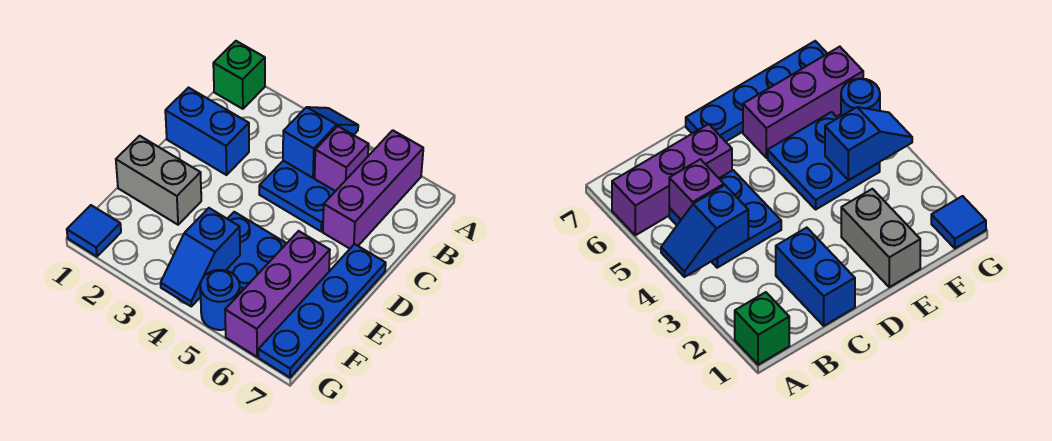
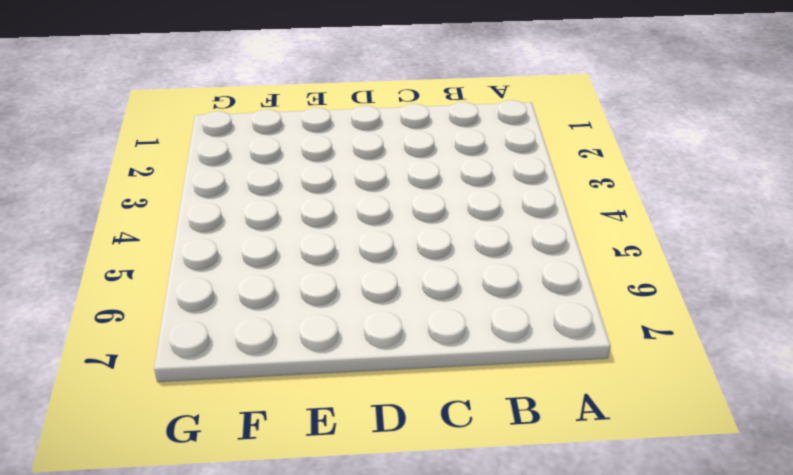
none -> green 1x1 brick [213,41,265,109]
none -> purple 1x3 brick [323,130,423,249]
none -> blue 2x2 plate [259,161,335,231]

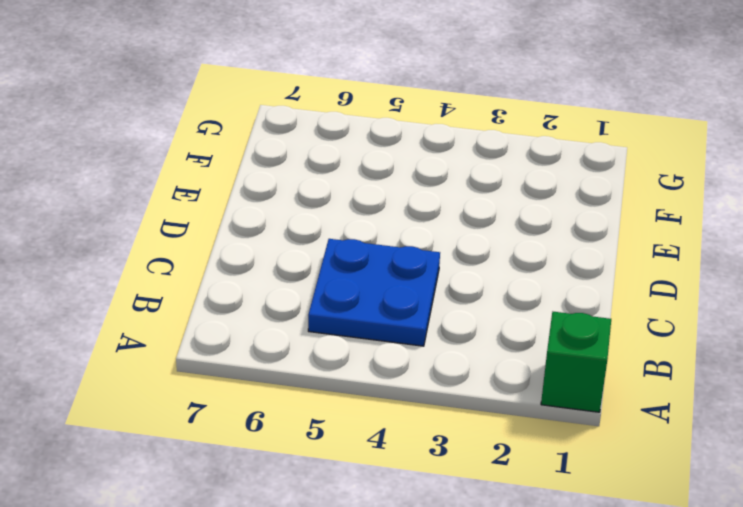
none -> purple 1x3 brick [323,130,423,249]
none -> blue 1x2 brick [165,88,249,175]
none -> blue 1x4 plate [258,244,386,377]

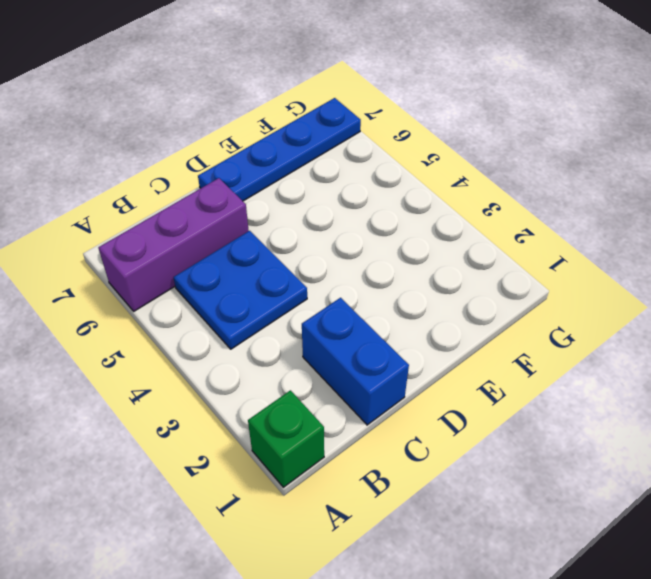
none -> grey 1x2 brick [116,136,201,225]
none -> blue 2x2 plate [226,212,287,293]
none -> purple 1x3 brick [225,231,330,357]

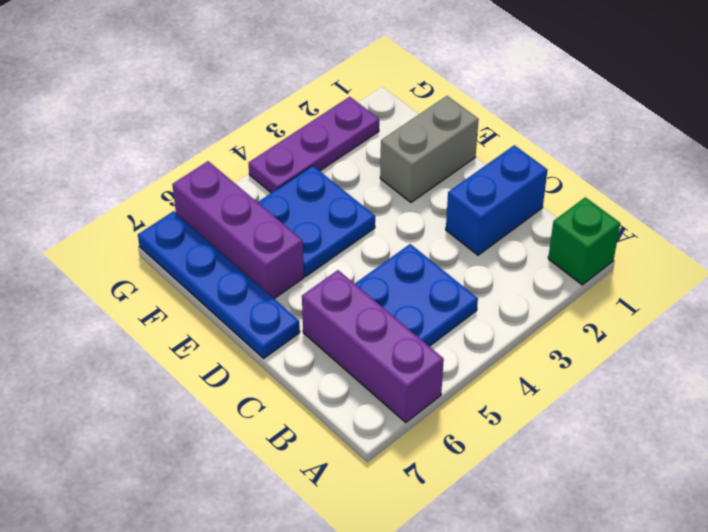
purple 1x3 plate [248,97,379,193] -> none
none -> blue 1x1 tile [67,205,121,256]
none -> blue 1x1 round brick [200,270,240,330]
none -> blue 1x2 slope [283,107,358,178]

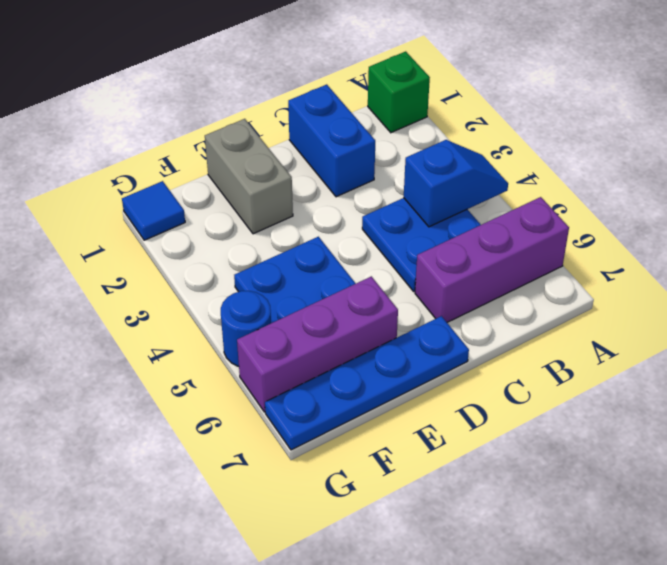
none -> purple 1x1 brick [315,126,369,191]
none -> blue 1x2 slope [161,208,240,306]

